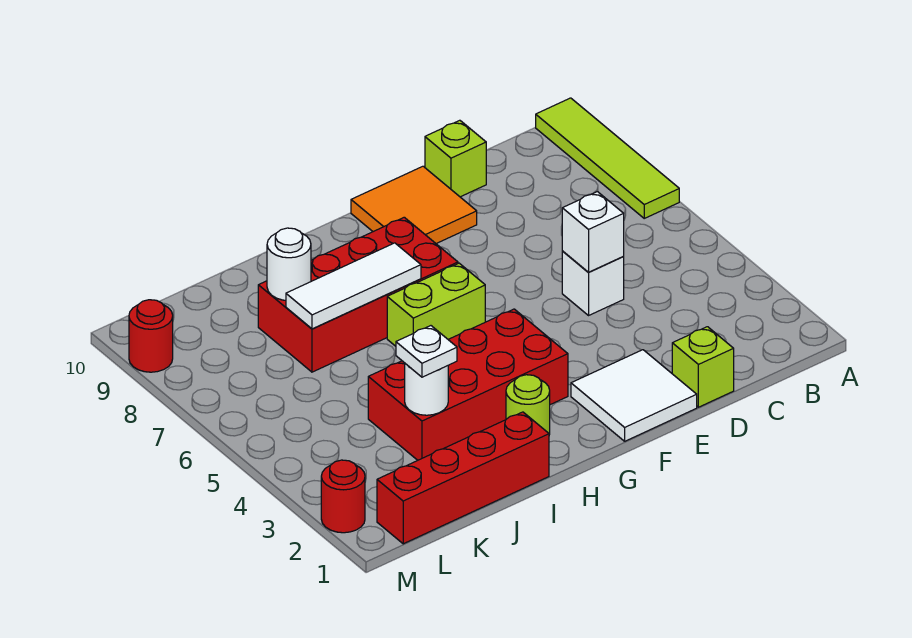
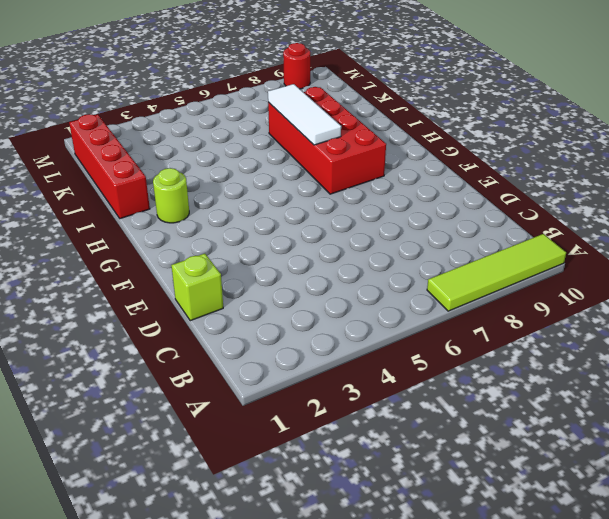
none -> white 1x1 brick [562,251,624,315]
none -> lime 1x1 brick [425,120,486,197]
none -> white 2x2 tile [571,350,697,441]

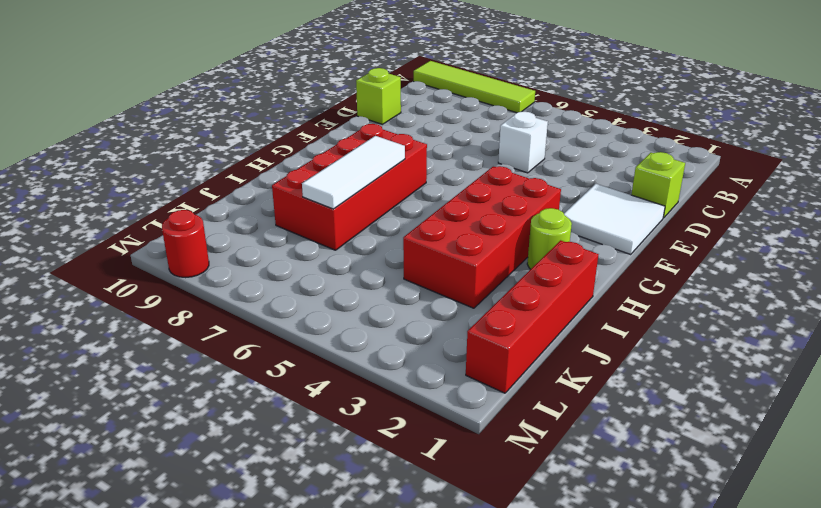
none -> orange 2x2 tile [351,166,477,244]
none -> lime 1x2 brick [387,263,485,346]
none -> red 1x1 round brick [321,460,365,533]

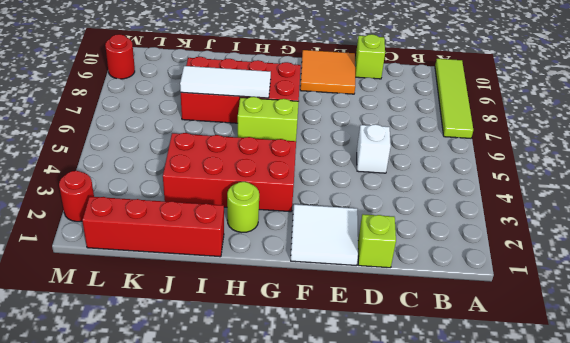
none -> white 1x1 brick [562,192,624,272]
none -> white 1x1 round brick [405,364,448,415]
none -> white 1x1 round brick [267,228,311,300]

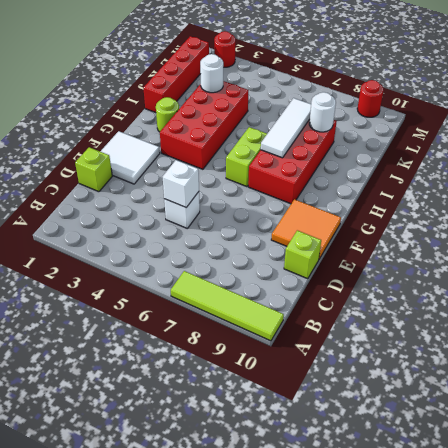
none -> white 1x1 plate [396,326,457,377]

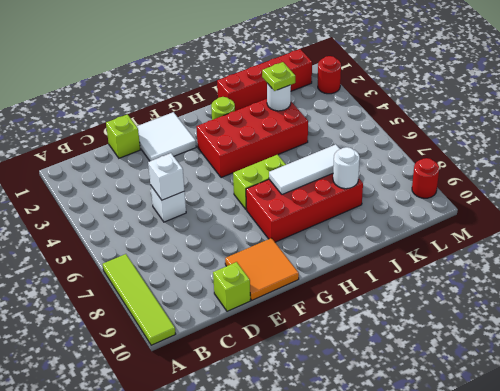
lime 1x1 plate [262,62,295,91] -> white 1x1 plate [396,326,457,377]

